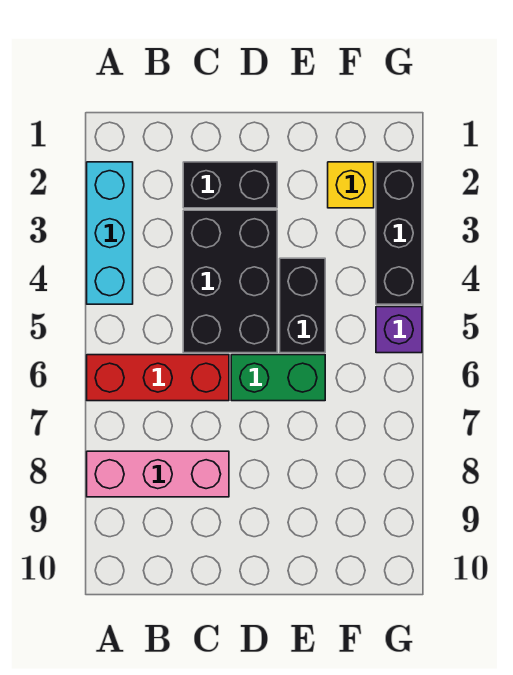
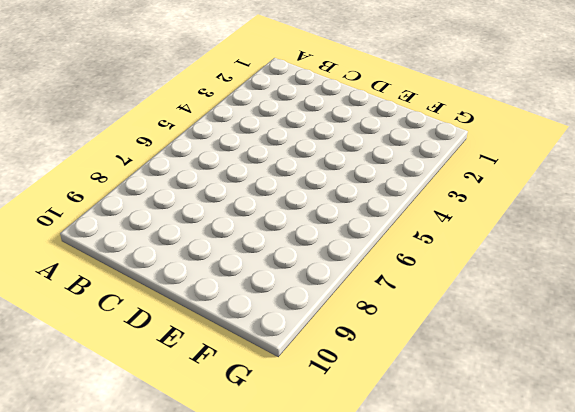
none -> cyan 1x3 brick [87,162,133,304]
none -> red 1x3 brick [87,355,229,401]

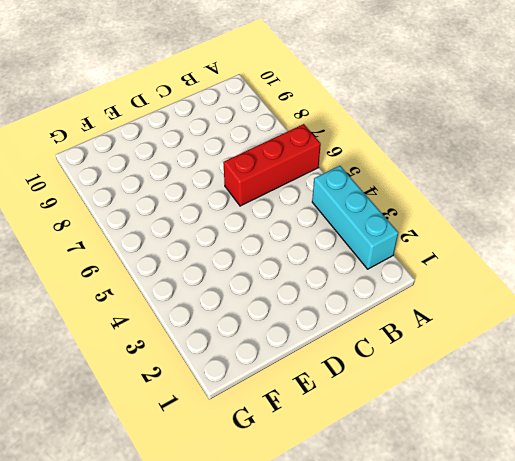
none -> pink 1x3 brick [87,451,229,497]
none -> black 1x2 brick [183,162,277,208]

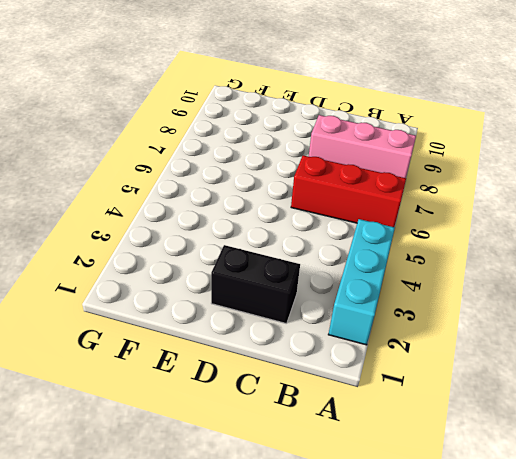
none -> black 2x3 brick [183,210,277,353]
none -> green 1x2 brick [231,355,325,401]

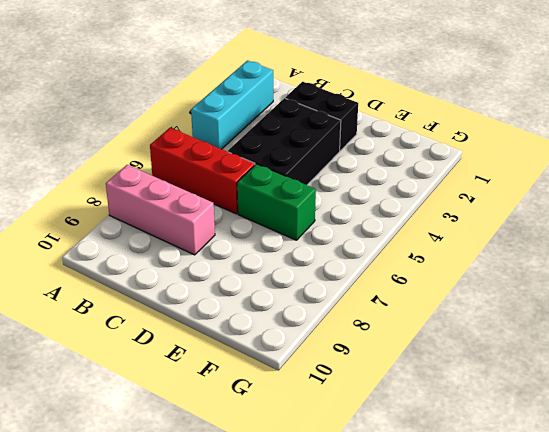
none -> black 1x2 brick [280,258,325,353]
none -> yellow 1x1 brick [328,162,374,208]

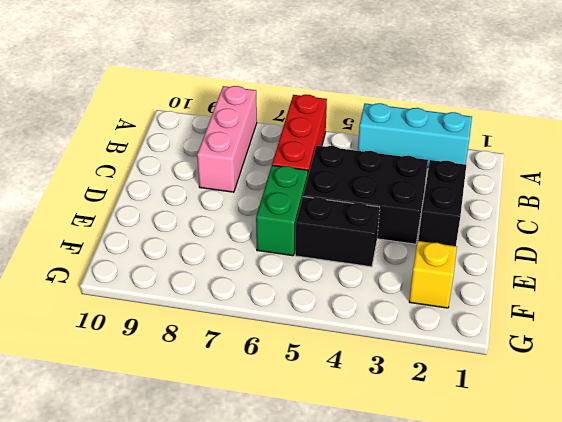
none -> black 1x3 brick [376,162,422,304]
none -> purple 1x1 brick [376,307,422,353]

